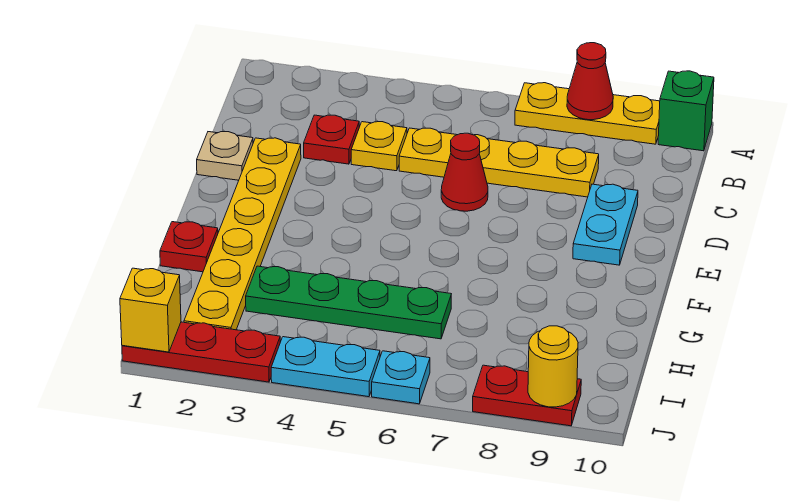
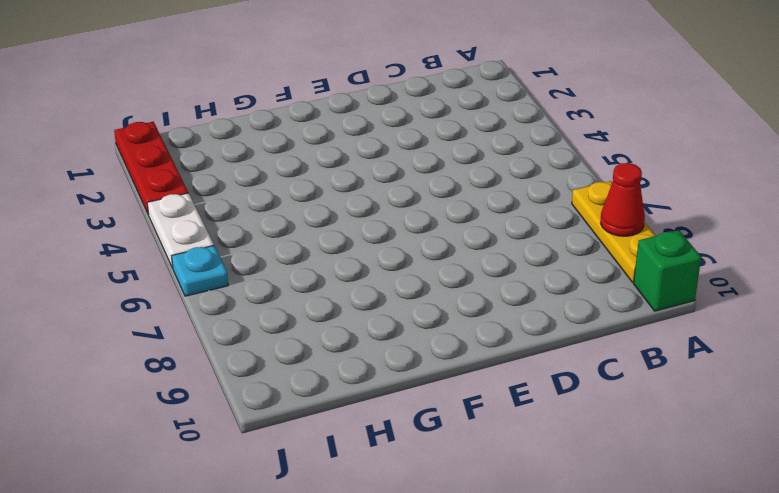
white 1x2 plate [147,193,214,268] -> cyan 1x2 plate [271,337,380,397]
none -> red 1x1 plate [304,115,359,164]
none -> yellow 1x1 plate [351,122,407,171]
none -> yellow 1x4 plate [399,128,599,197]

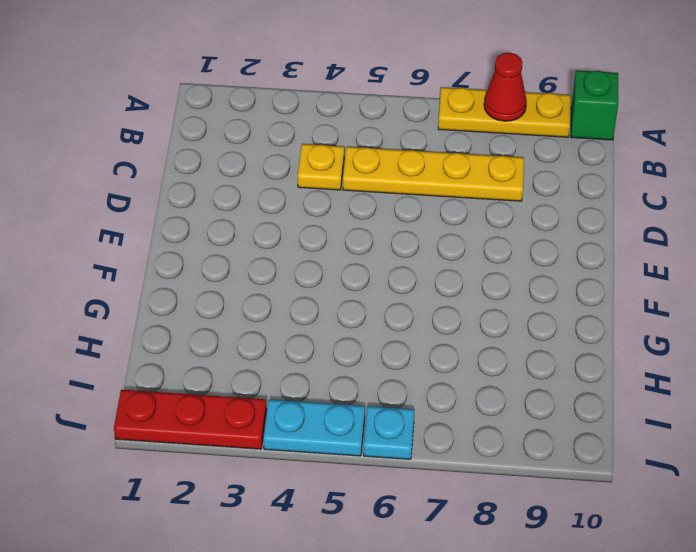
none -> red 1x1 plate [304,115,359,164]
none -> tan 1x1 plate [197,132,253,180]
none -> yellow 1x6 plate [184,138,301,330]

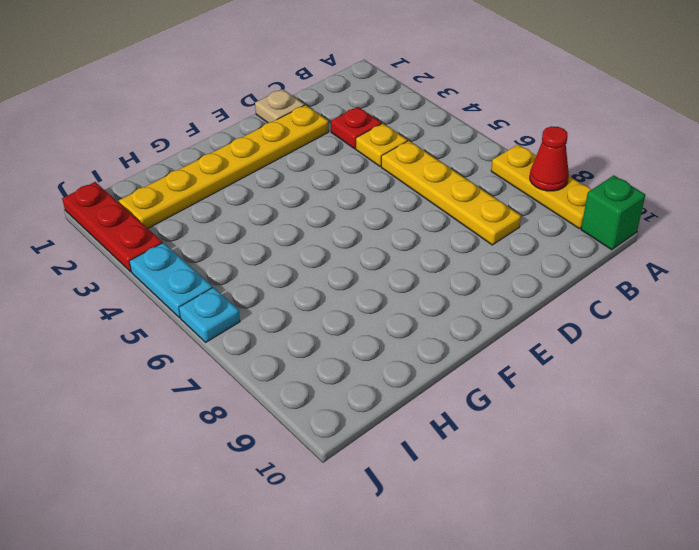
none -> red 1x1 cone [441,133,488,211]
none -> cyan 1x2 plate [573,184,638,265]
none -> red 1x1 plate [160,222,218,272]

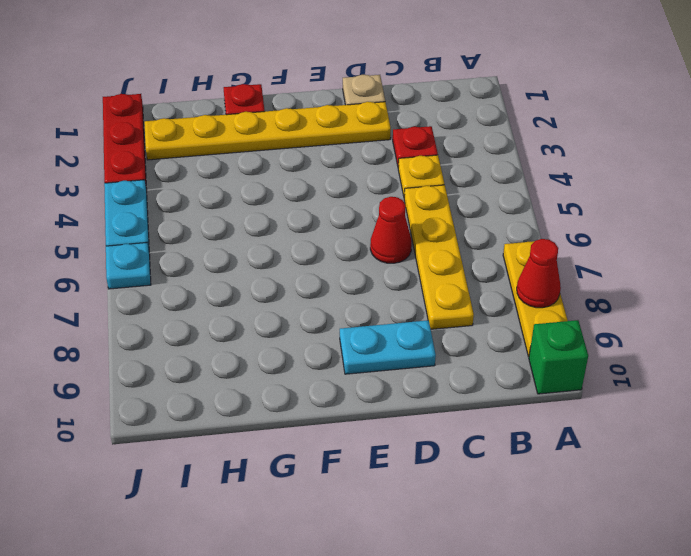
none -> green 1x4 plate [246,266,451,339]
none -> red 1x2 plate [473,365,581,426]
none -> yellow 1x1 brick [120,268,181,352]

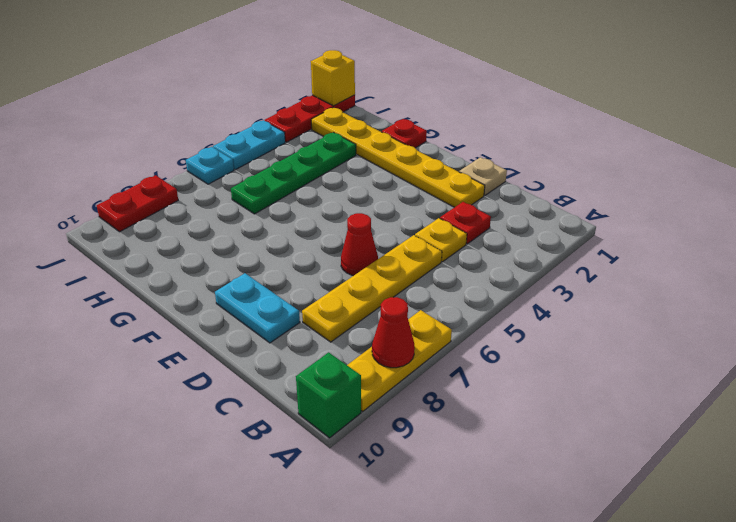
none -> yellow 1x1 round brick [528,326,578,407]

